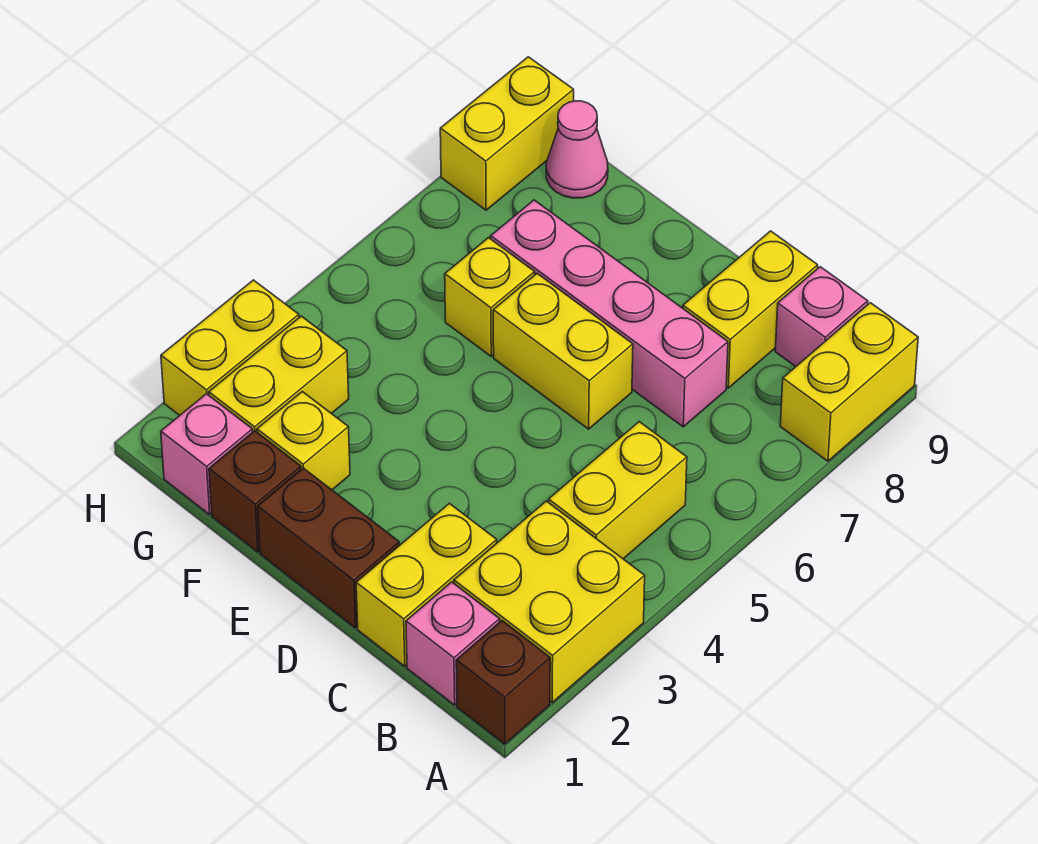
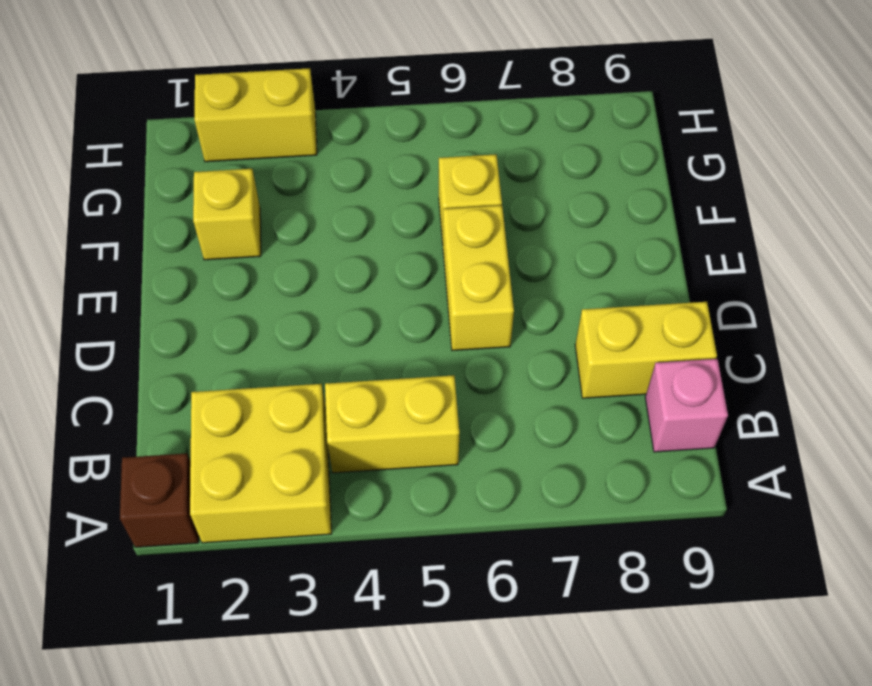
none -> yellow 1x2 brick [780,303,918,461]
none -> pink 1x1 brick [406,582,500,705]
none -> yellow 1x2 brick [356,503,497,666]

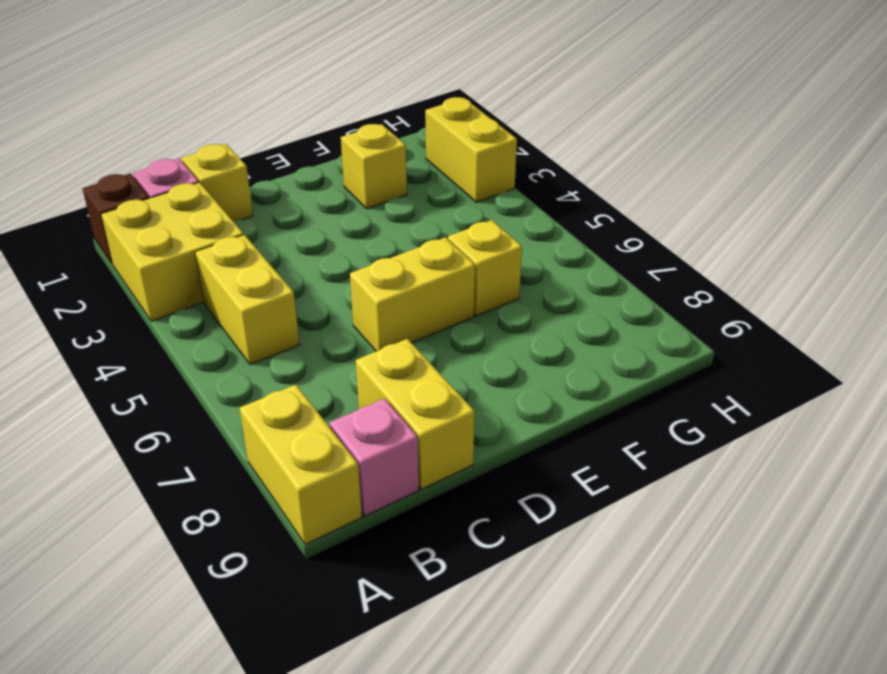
yellow 1x1 brick [182,144,253,221] -> yellow 1x2 brick [356,503,497,666]
none -> pink 1x4 brick [491,200,728,427]
none -> brown 1x2 brick [258,468,400,628]
none -> brown 1x1 brick [209,431,301,552]

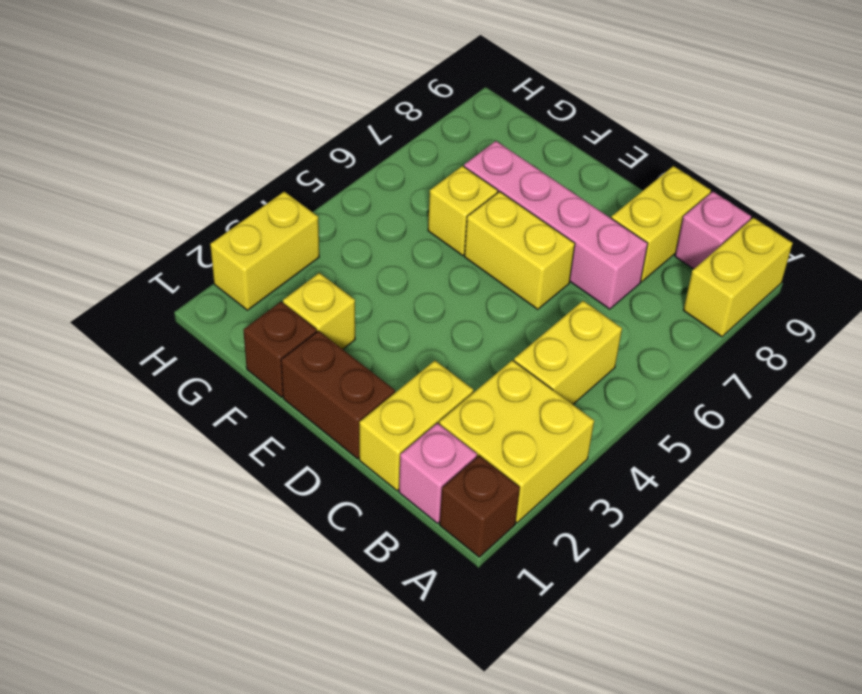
none -> pink 1x1 brick [161,394,253,514]
none -> yellow 1x2 brick [209,316,349,432]
none -> pink 1x1 cone [546,101,608,198]

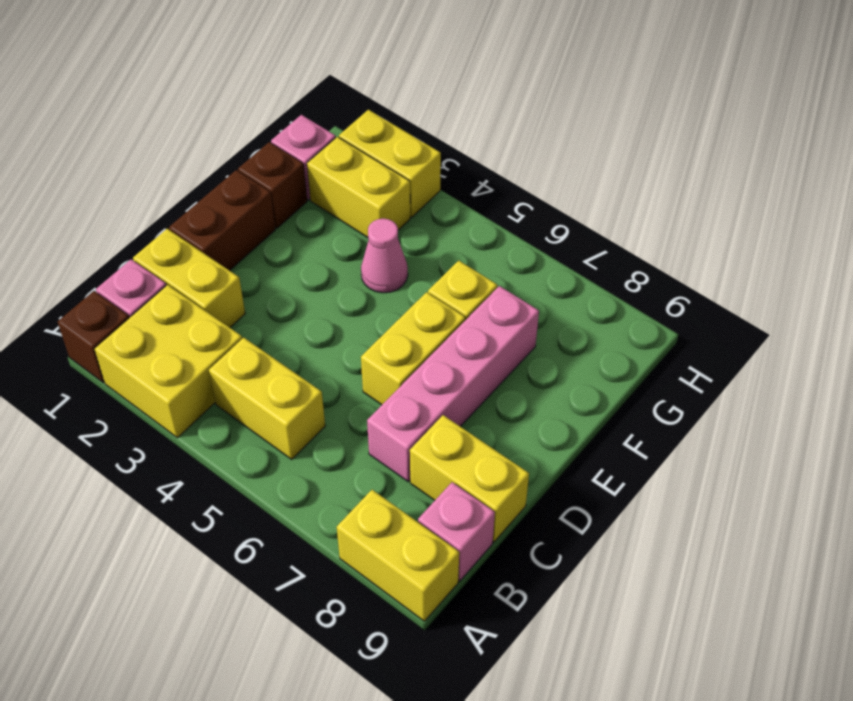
pink 1x1 cone [361,219,408,293] -> pink 1x1 cone moved to [546,101,608,198]
none -> yellow 1x1 brick [257,392,350,490]
none -> yellow 1x2 brick [440,57,574,210]

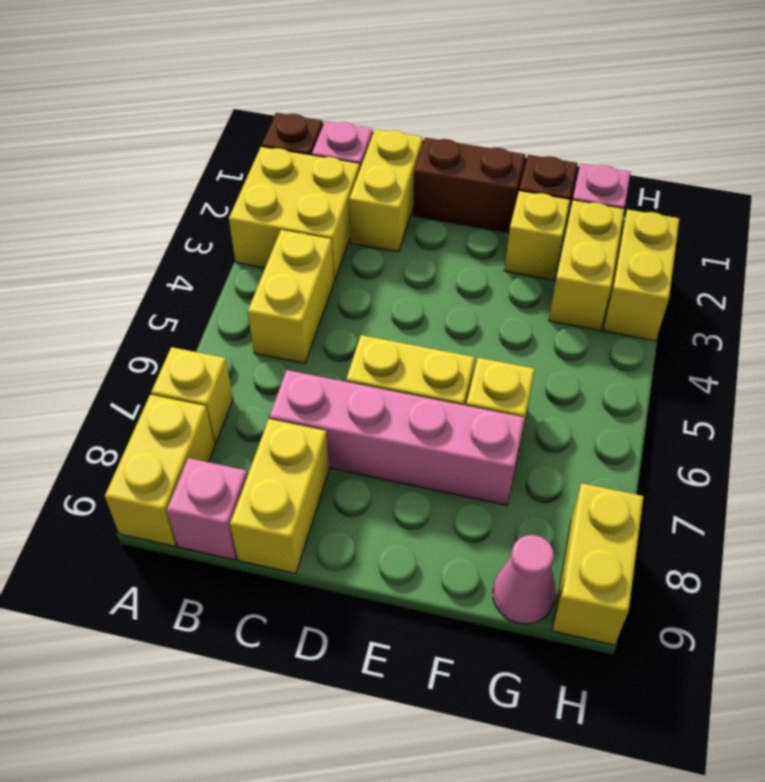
yellow 1x1 brick [151,347,233,444] -> none

